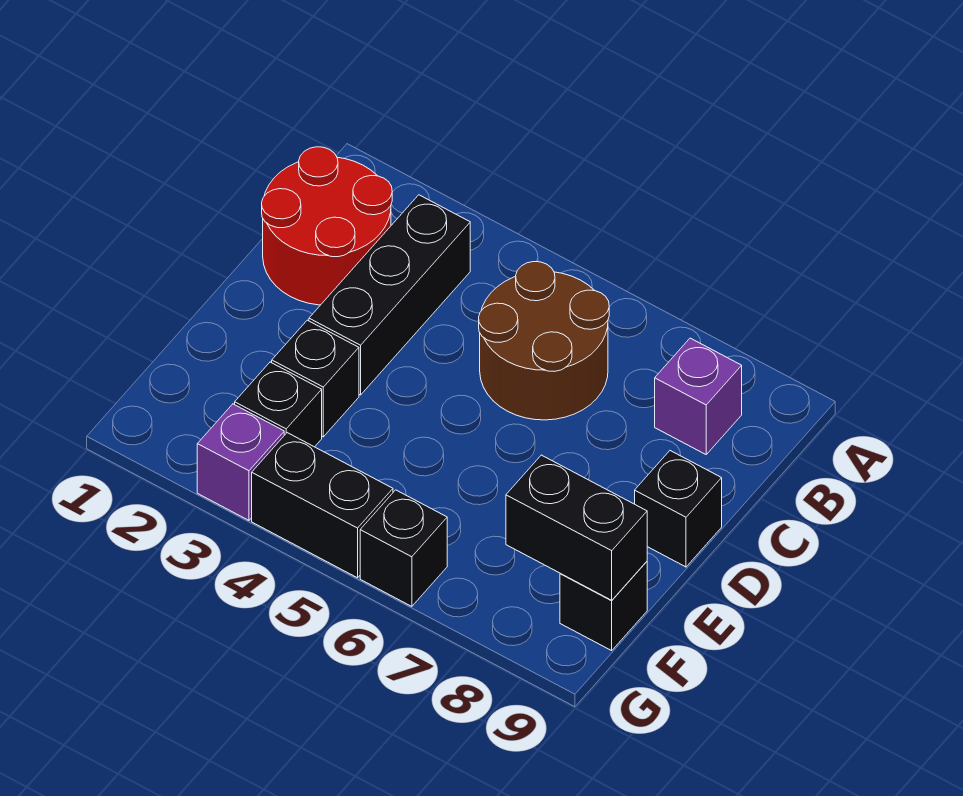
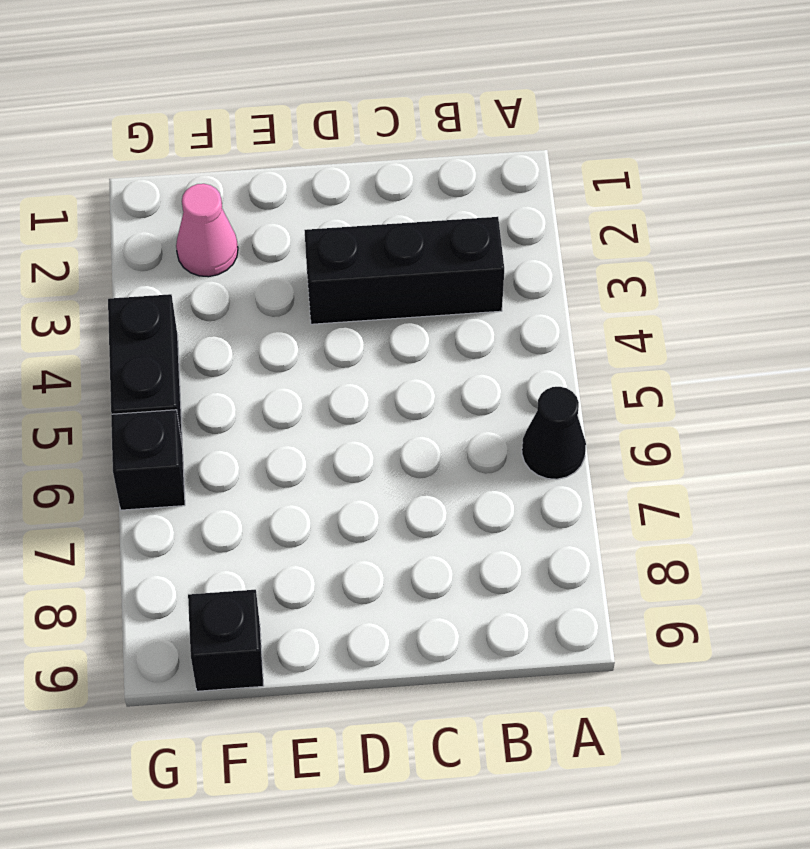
black 1x1 cone [522,387,586,479] -> none
pink 1x1 cone [176,184,238,277] -> none
none -> red 2x2 round brick [262,147,392,305]
none -> brown 2x2 round brick [479,262,609,420]
none -> purple 1x1 brick [655,338,742,454]

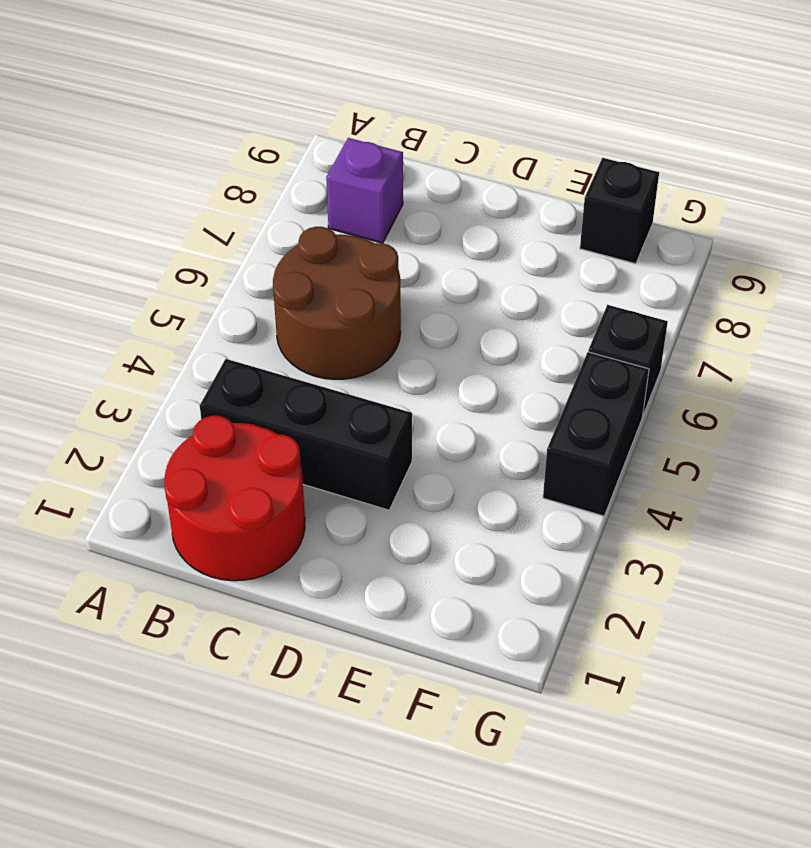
none -> black 1x1 brick [635,451,722,567]
none -> black 1x1 brick [272,320,359,437]
none -> black 1x1 brick [235,362,322,447]

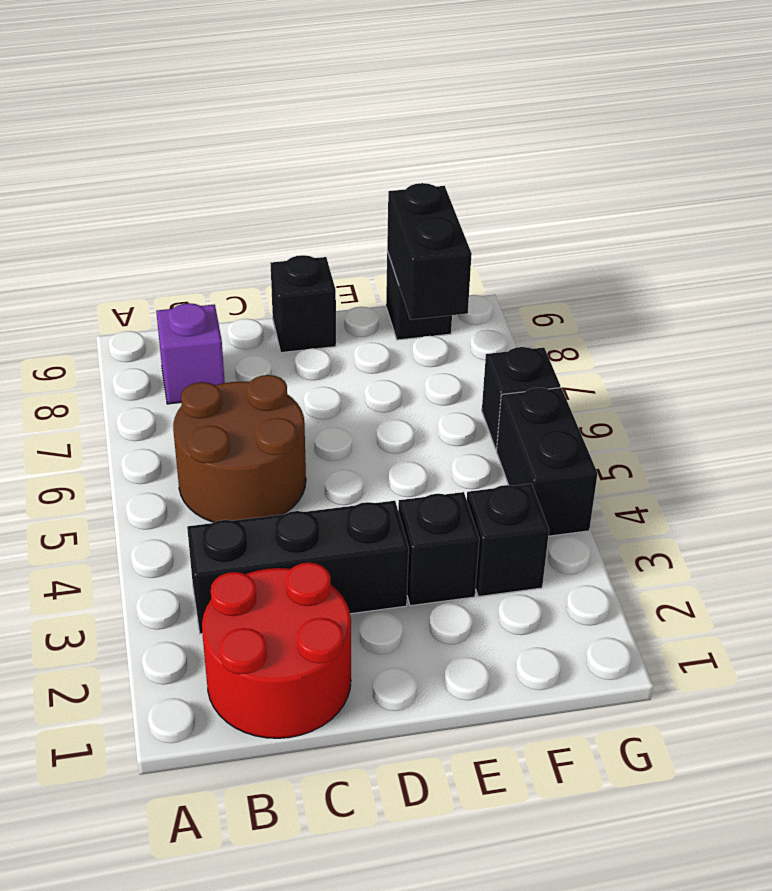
none -> purple 1x1 brick [197,404,284,520]

